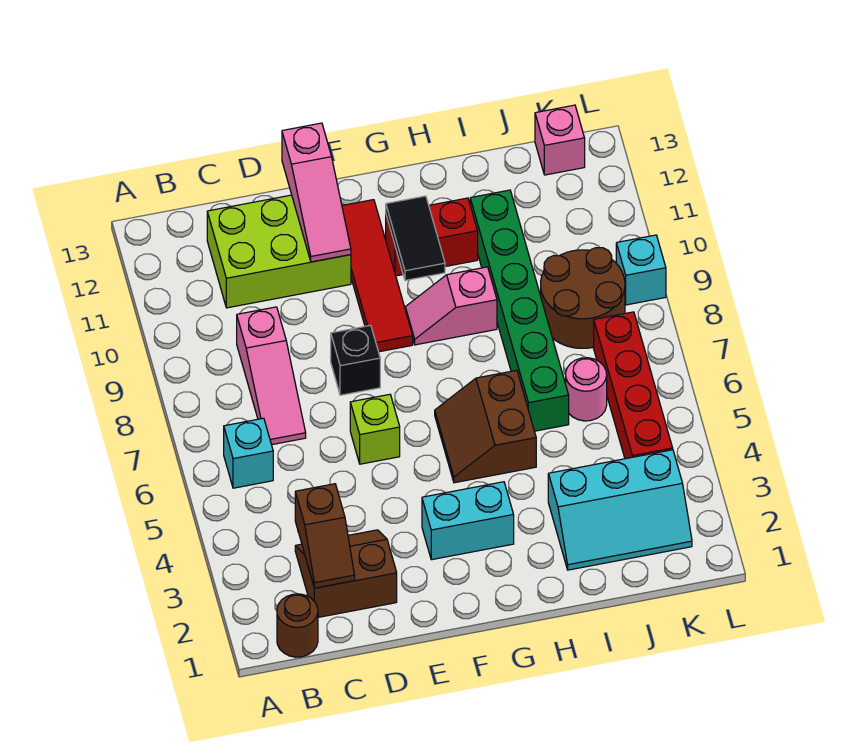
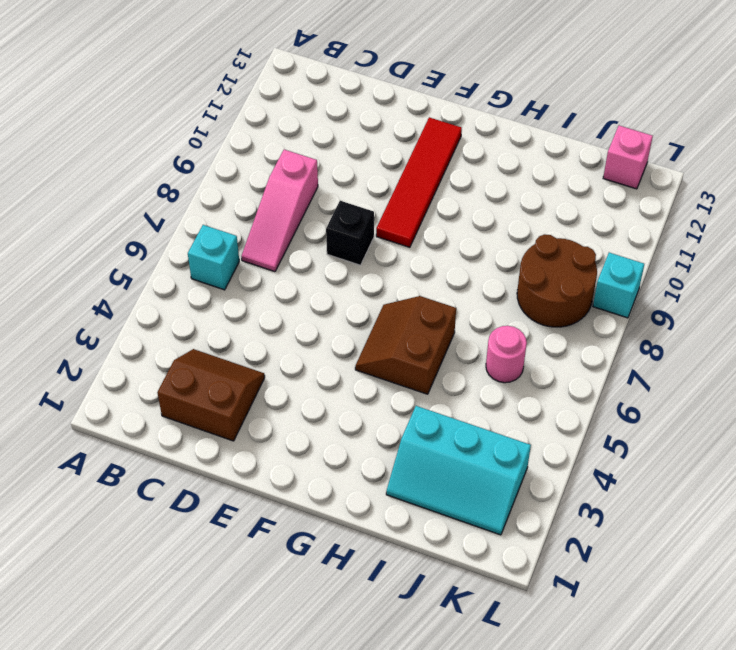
none -> brown 1x1 round brick [277,594,318,657]
none -> lime 2x3 brick [207,195,351,308]
none -> lime 1x1 brick [350,394,400,464]

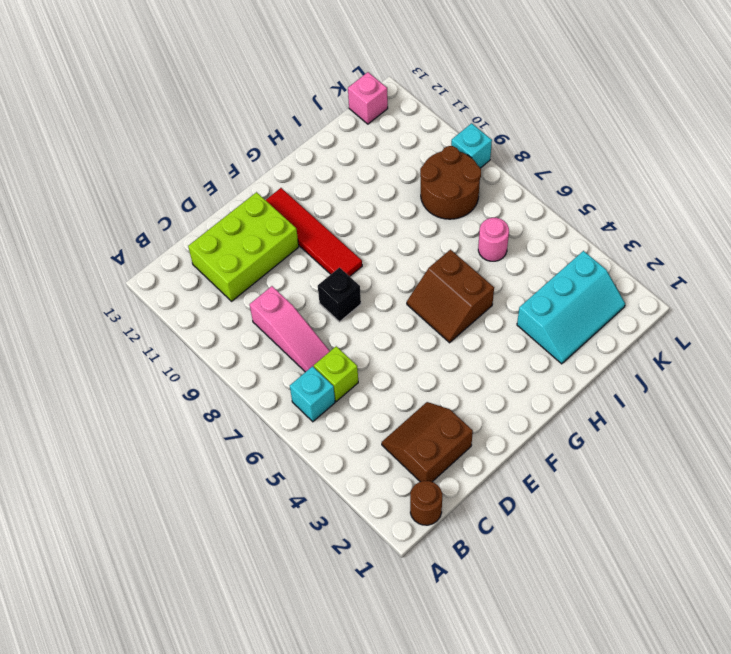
lime 1x1 brick [314,346,358,401] -> lime 1x1 brick moved to [350,394,400,464]
none -> cyan 1x2 brick [422,482,514,560]
none -> pink 1x2 slope [405,267,497,345]
none -> red 1x2 brick [386,198,478,276]

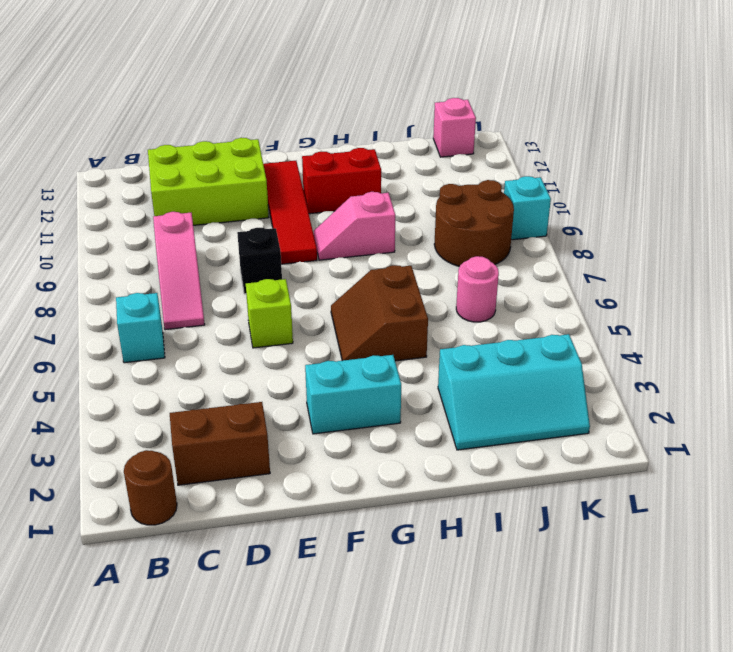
none -> green 1x6 brick [470,190,569,431]
none -> red 1x4 brick [594,312,673,459]
none -> brown 1x2 slope [295,484,355,588]

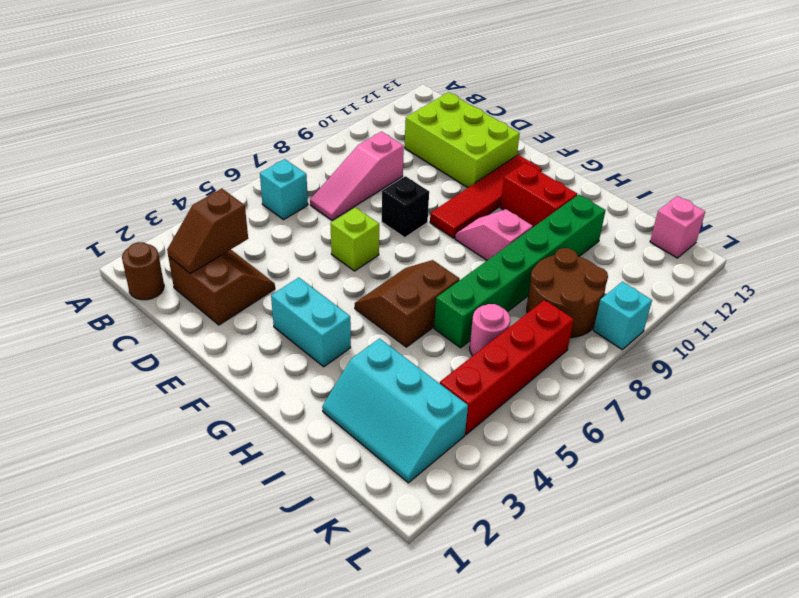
none -> pink 1x3 slope [282,123,351,262]
none -> black 1x2 tile [386,196,445,280]

